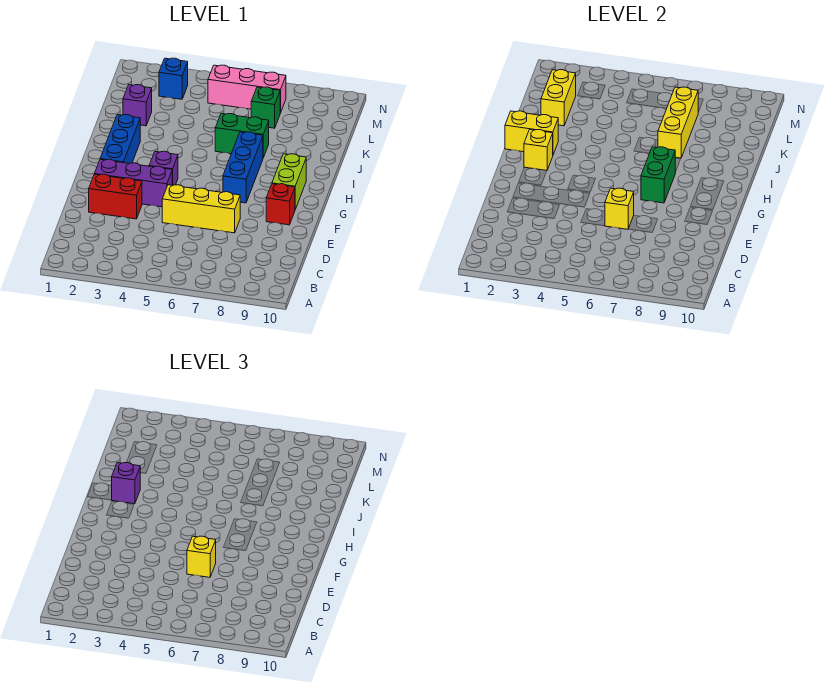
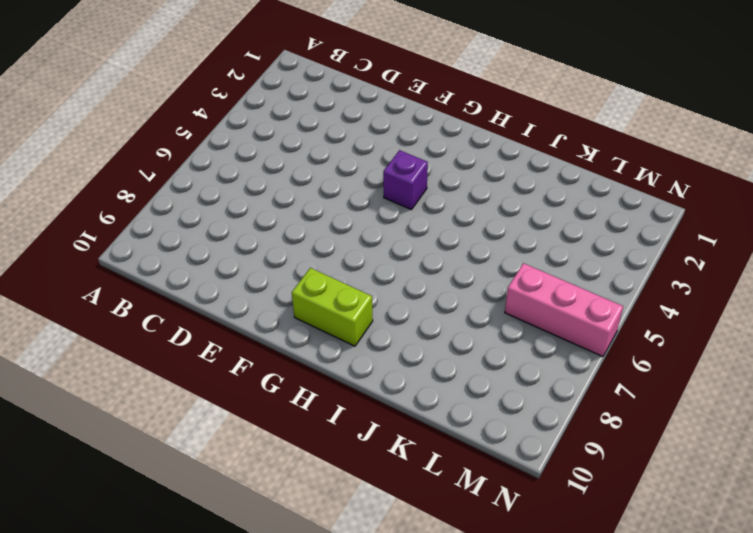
pink 1x3 brick [505,263,623,357] -> pink 1x3 brick turned to [208,65,286,113]
none -> red 1x2 brick [89,174,142,219]
none -> yellow 1x3 brick [162,185,240,233]
none -> purple 1x3 brick [95,159,172,207]

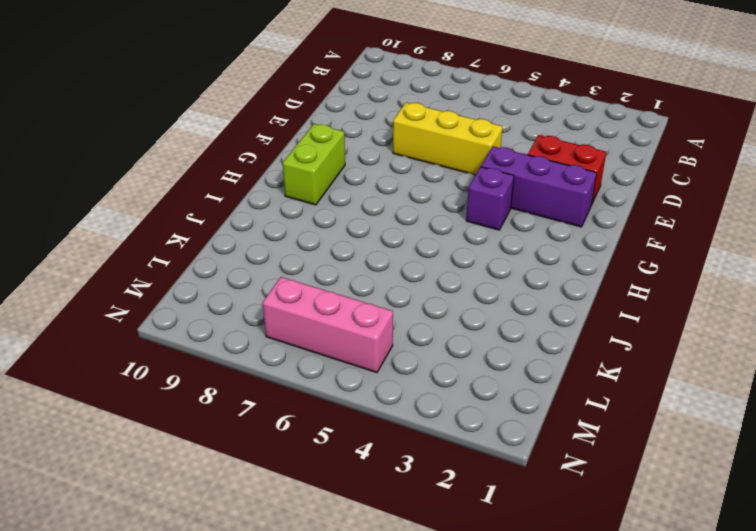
none -> red 1x1 brick [266,184,295,225]
none -> blue 1x3 brick [100,115,140,164]
none -> blue 1x3 brick [223,132,263,203]

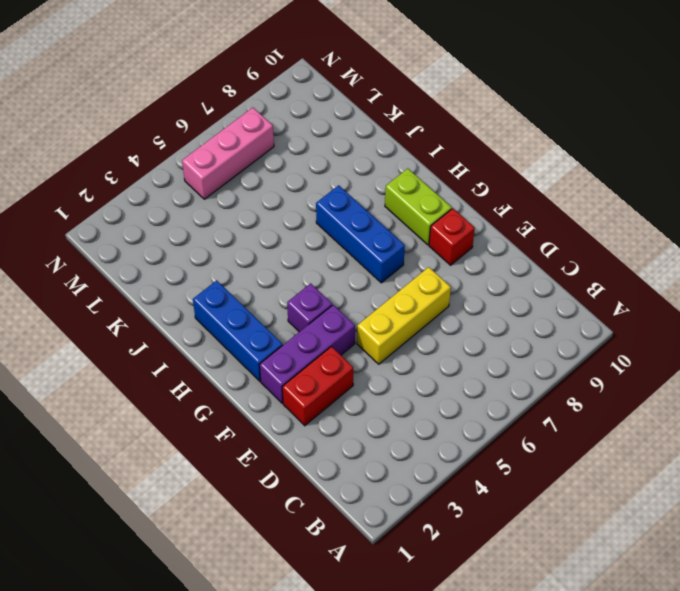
none -> green 1x2 brick [215,114,269,158]
none -> purple 1x1 brick [123,85,152,126]
none -> green 1x1 brick [251,87,280,128]

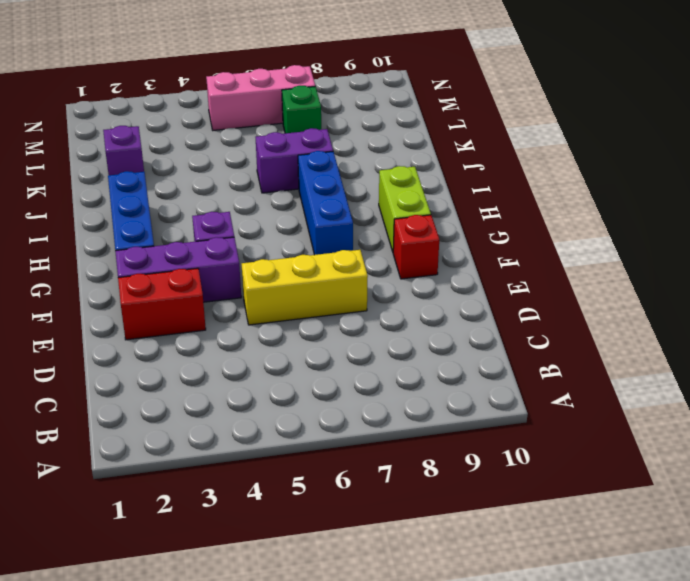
purple 1x2 brick [256,128,333,193] -> green 1x2 brick [215,114,269,158]
none -> blue 1x1 brick [159,58,188,99]
none -> yellow 1x1 brick [605,188,634,229]
none -> green 1x2 brick [641,147,675,203]

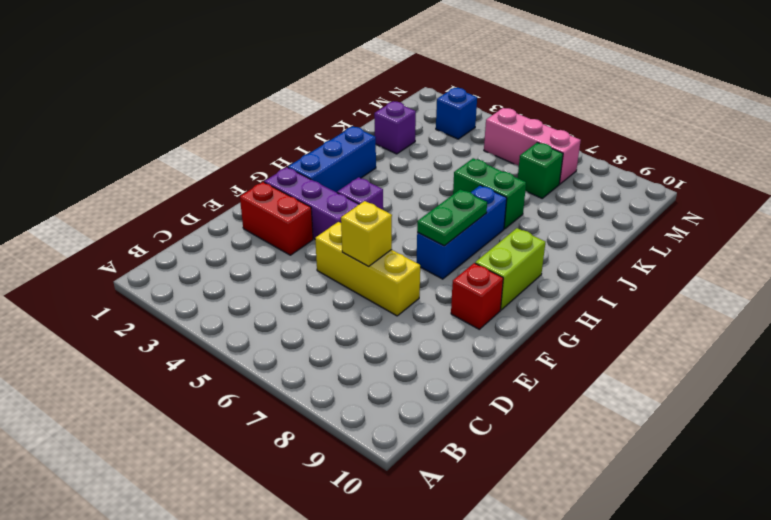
green 1x2 plate [417,189,487,246] -> green 1x2 brick [641,147,675,203]
none -> yellow 1x1 brick [524,130,553,170]
none -> yellow 1x2 brick [505,111,558,154]
none -> yellow 1x3 brick [658,87,698,158]

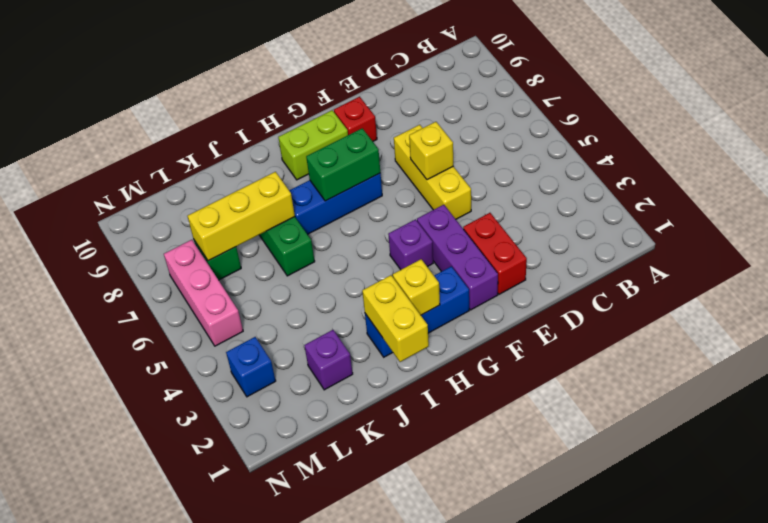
none -> yellow 1x2 brick [541,70,576,126]
none -> yellow 1x1 brick [187,536,216,577]
none -> purple 1x1 brick [112,463,140,504]

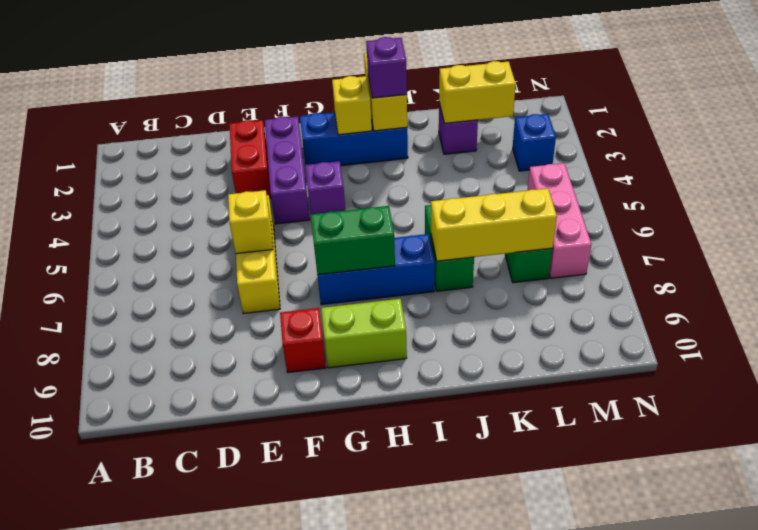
none -> yellow 1x1 brick [187,536,216,577]

